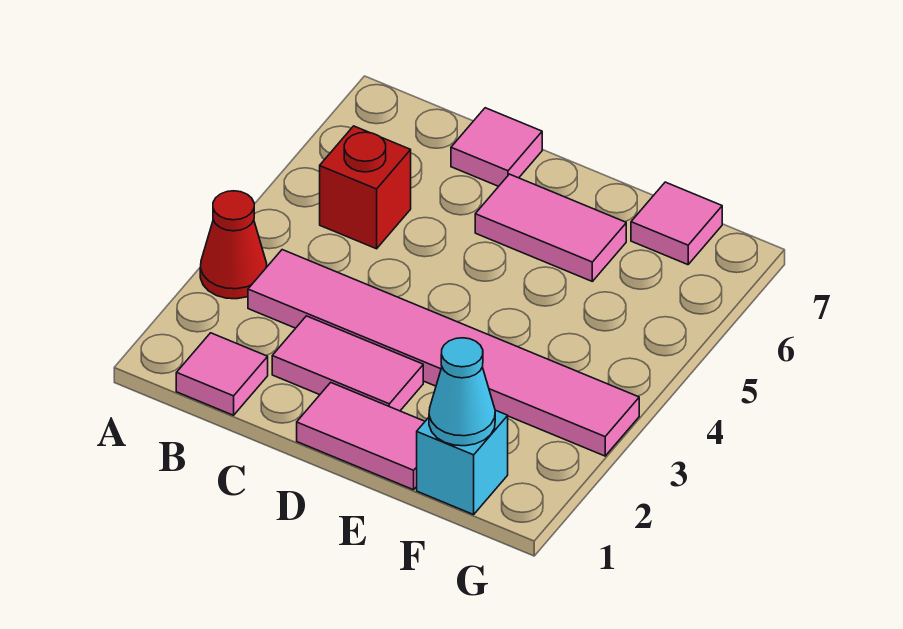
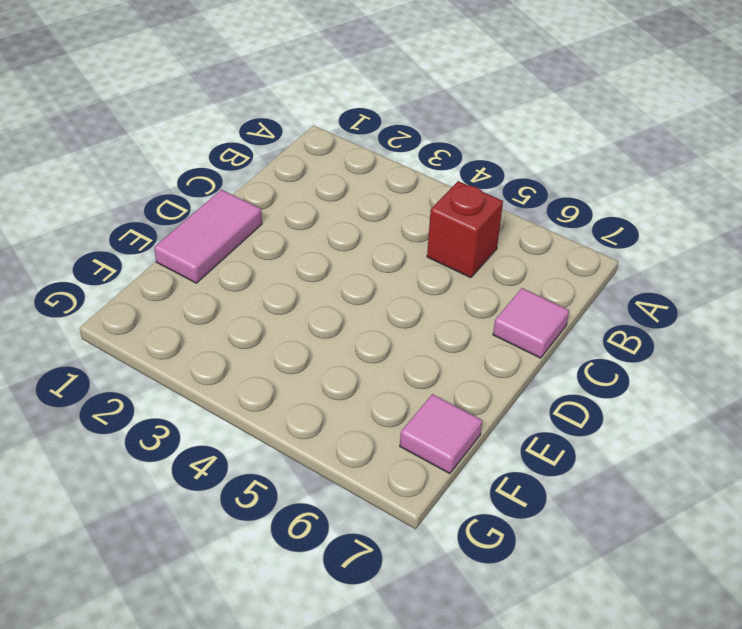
none -> red 1x1 cone [200,191,267,299]
none -> pink 1x1 tile [176,333,268,415]

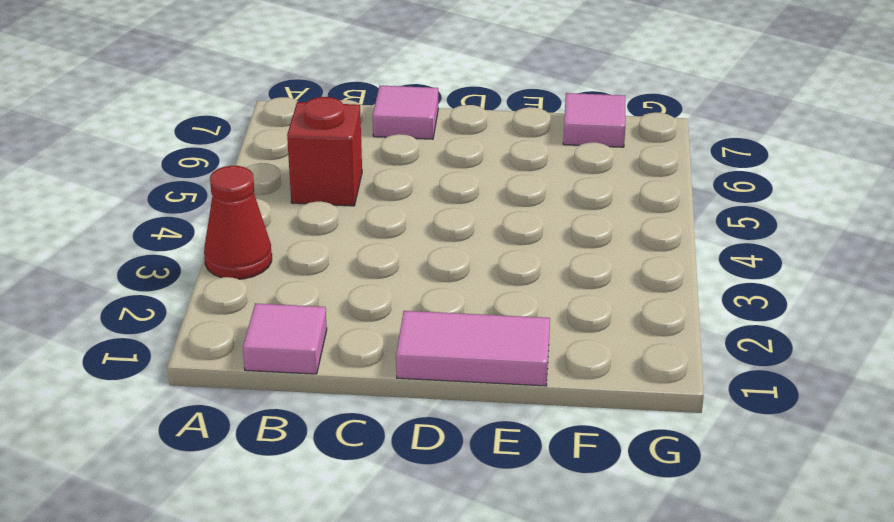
none -> pink 1x6 tile [248,250,639,456]
none -> pink 1x2 tile [272,316,423,411]

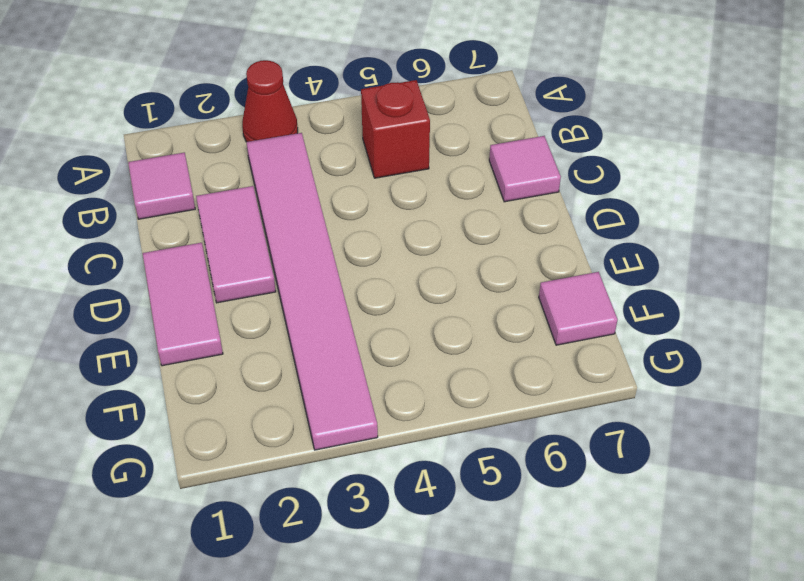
none -> pink 1x2 tile [475,174,626,281]
none -> cyan 1x1 brick [417,410,508,515]

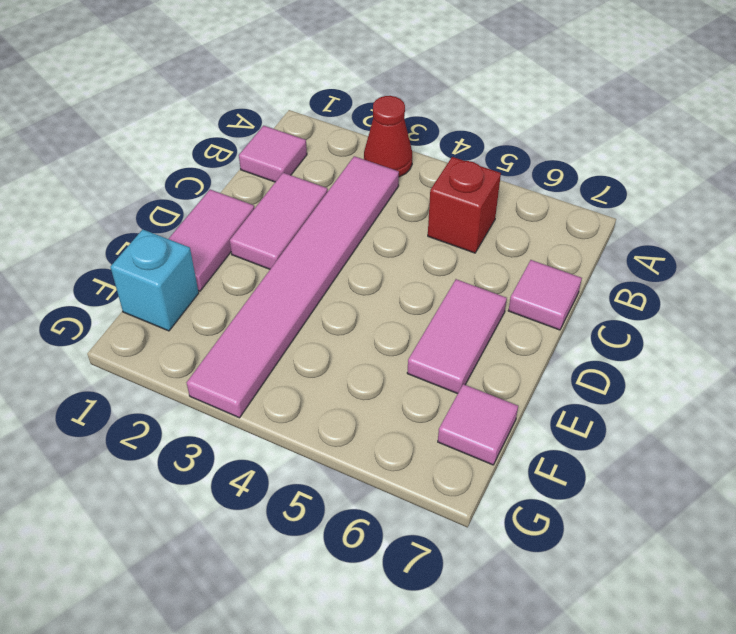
none -> cyan 1x1 cone [429,338,495,446]

